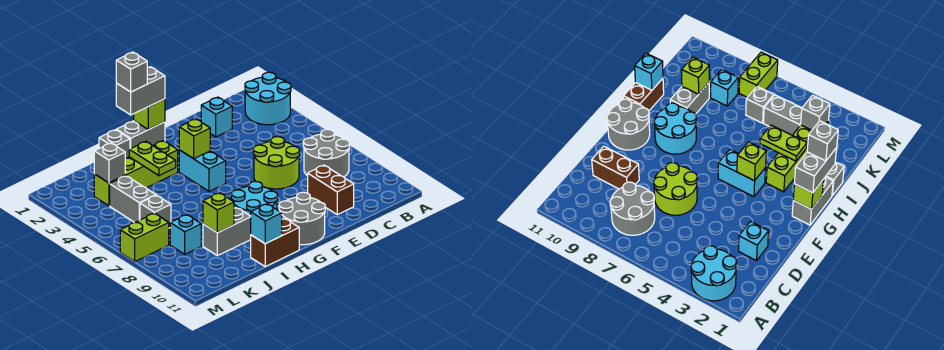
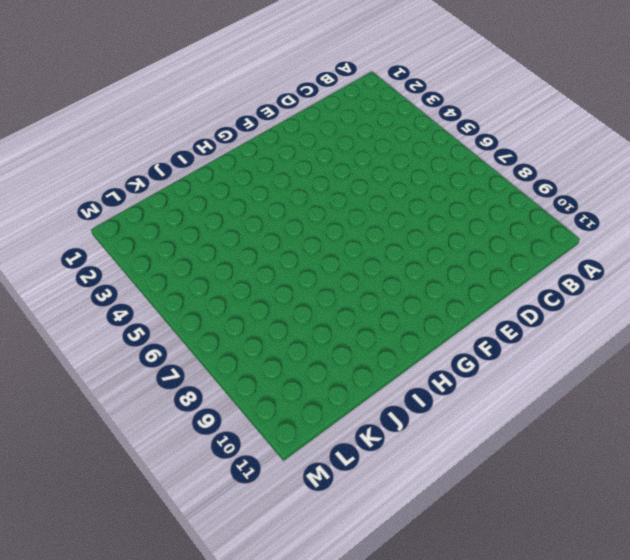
none -> cyan 2x2 round brick [245,72,291,125]
none -> grey 2x2 round brick [303,129,350,177]
none -> cyan 1x1 brick [201,97,232,137]

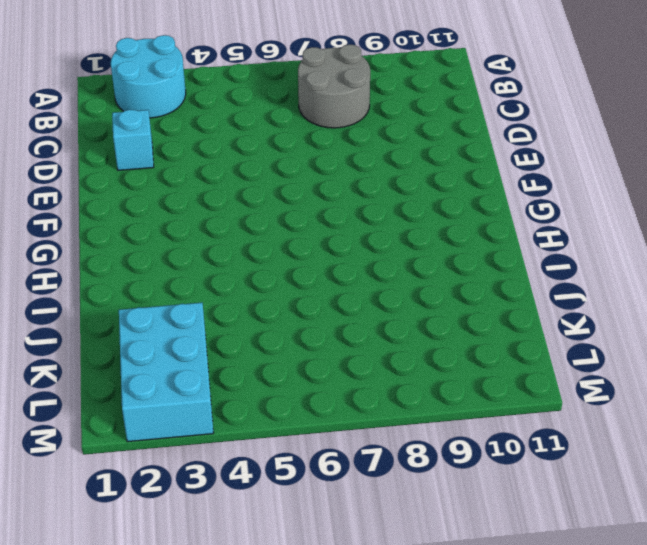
cyan 2x3 brick [119,303,213,442] -> lime 1x4 brick [94,141,178,206]
none -> lime 2x2 round brick [253,137,300,189]
none -> brown 1x2 brick [308,165,354,214]
none -> grey 2x2 round brick [279,192,325,245]

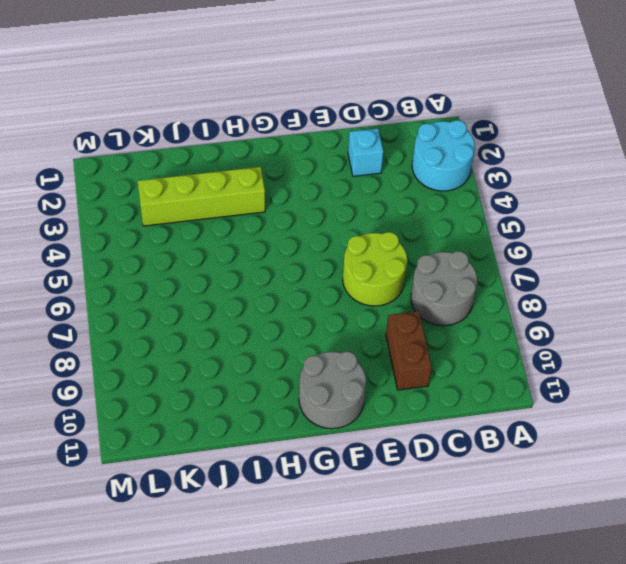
none -> grey 1x2 brick [116,121,165,149]
none -> cyan 1x2 brick [179,150,226,191]
none -> cyan 2x2 round brick [231,181,278,216]

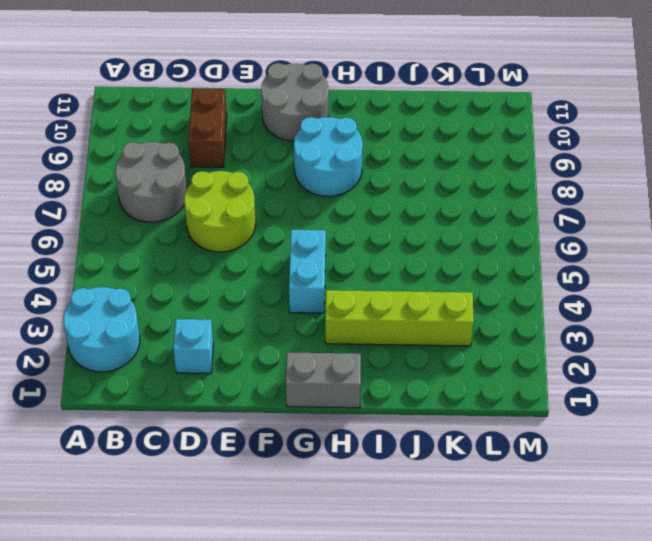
none -> brown 1x2 brick [251,218,299,267]
none -> grey 1x1 brick [99,130,130,158]
none -> grey 1x2 brick [203,208,251,256]

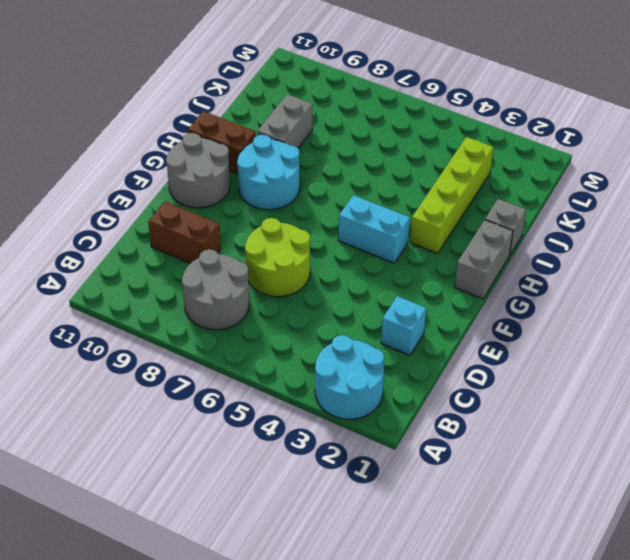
brown 1x2 brick [188,111,256,174] -> brown 1x2 brick turned to [251,218,299,267]
none -> grey 1x2 brick [110,176,156,223]
none -> grey 1x1 brick [140,195,171,228]
none -> cyan 1x1 brick [170,215,201,254]

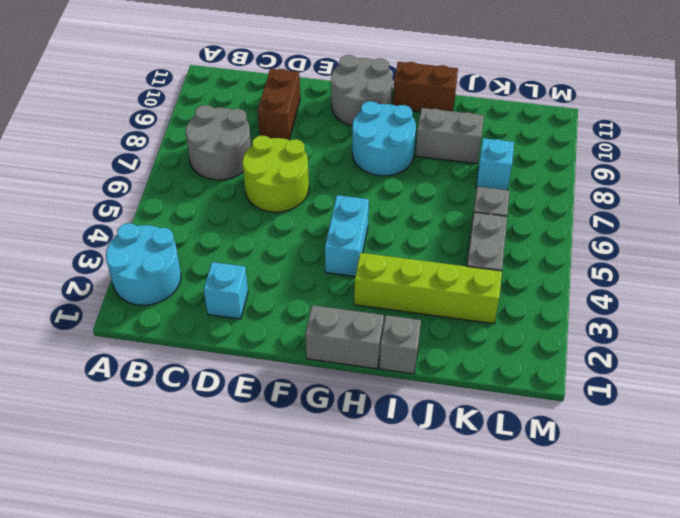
none -> lime 1x2 brick [120,213,169,261]
none -> lime 1x1 brick [134,99,165,130]
none -> lime 1x1 brick [179,119,210,159]

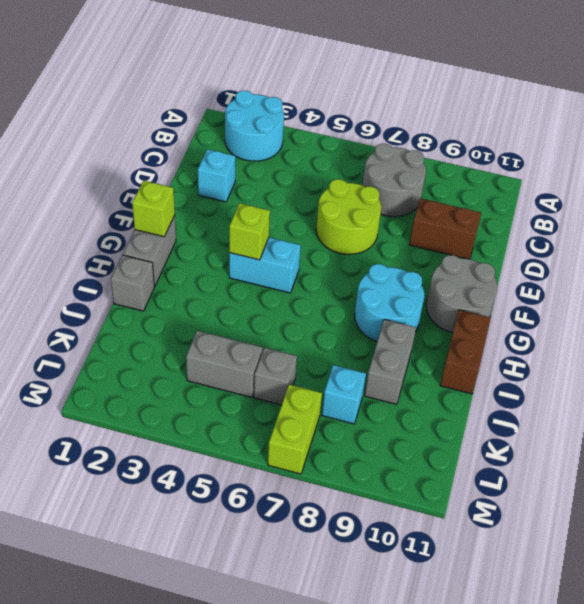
none -> lime 1x4 brick [94,141,178,206]
none -> lime 1x2 plate [129,142,176,176]
none -> cyan 1x1 brick [251,204,282,244]

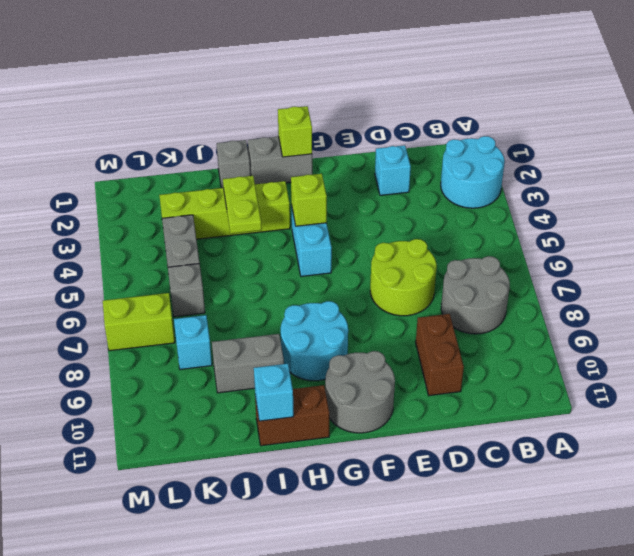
none -> lime 1x1 brick [203,193,234,233]
none -> grey 1x1 brick [94,143,125,183]
none -> grey 1x2 brick [116,67,165,115]

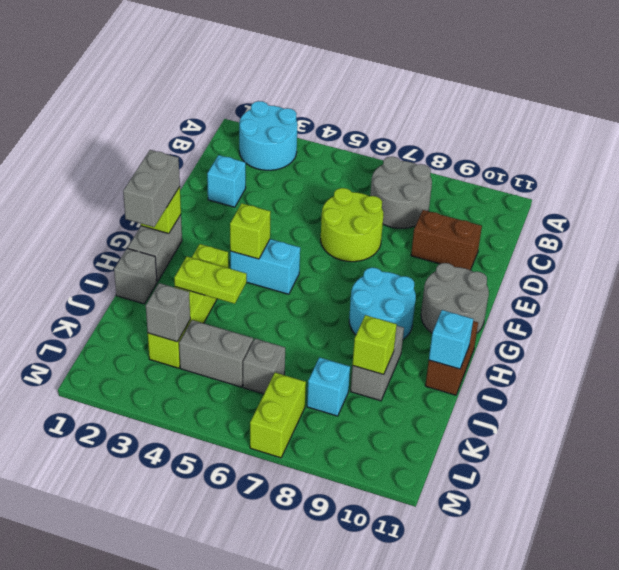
none -> grey 1x1 brick [116,52,147,92]

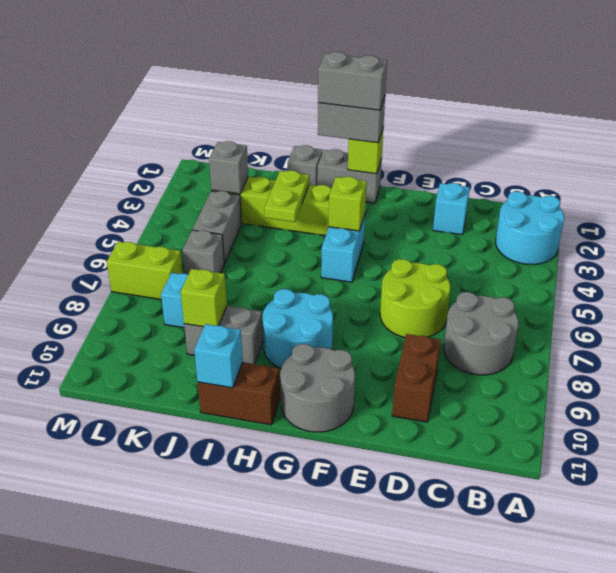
grey 1x2 brick [318,52,387,110] -> grey 1x1 brick [116,52,147,92]

